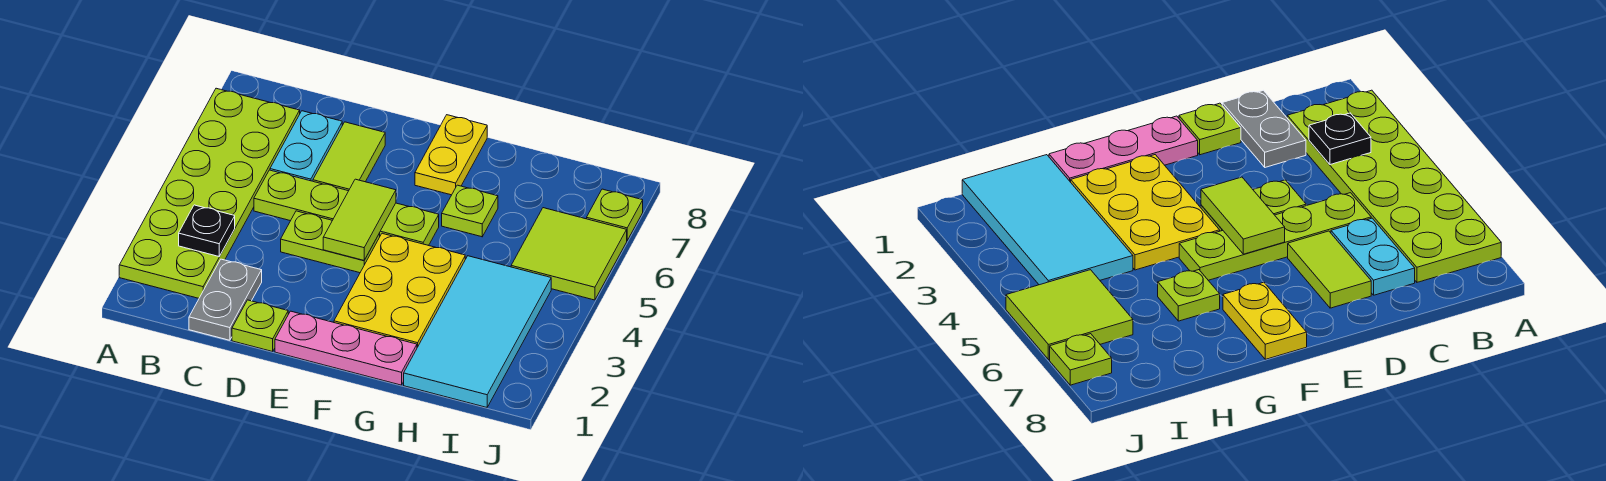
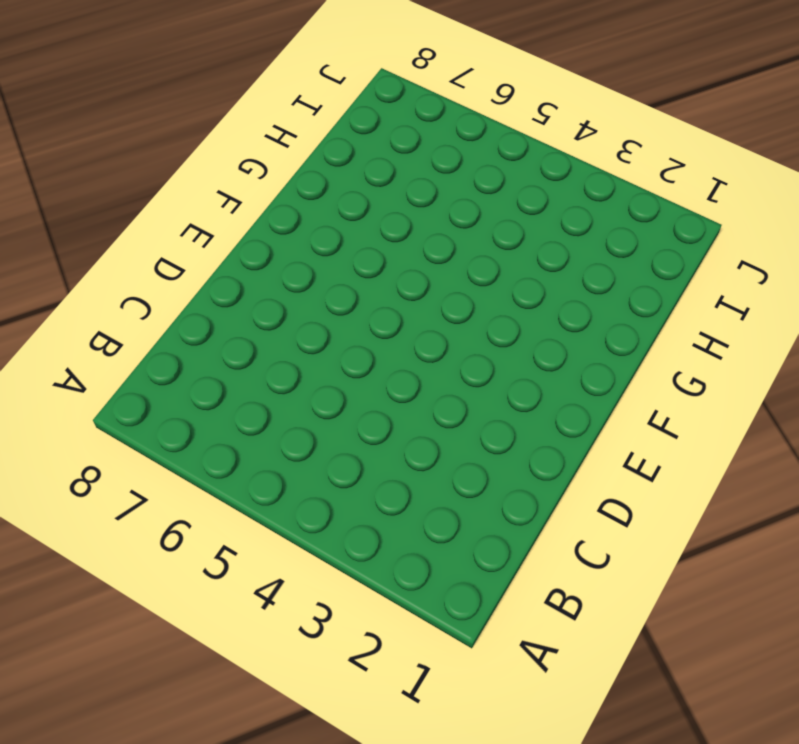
none -> lime 2x6 plate [119,88,300,298]
none -> grey 1x2 plate [189,259,262,340]
none -> lime 1x4 plate [254,170,439,246]

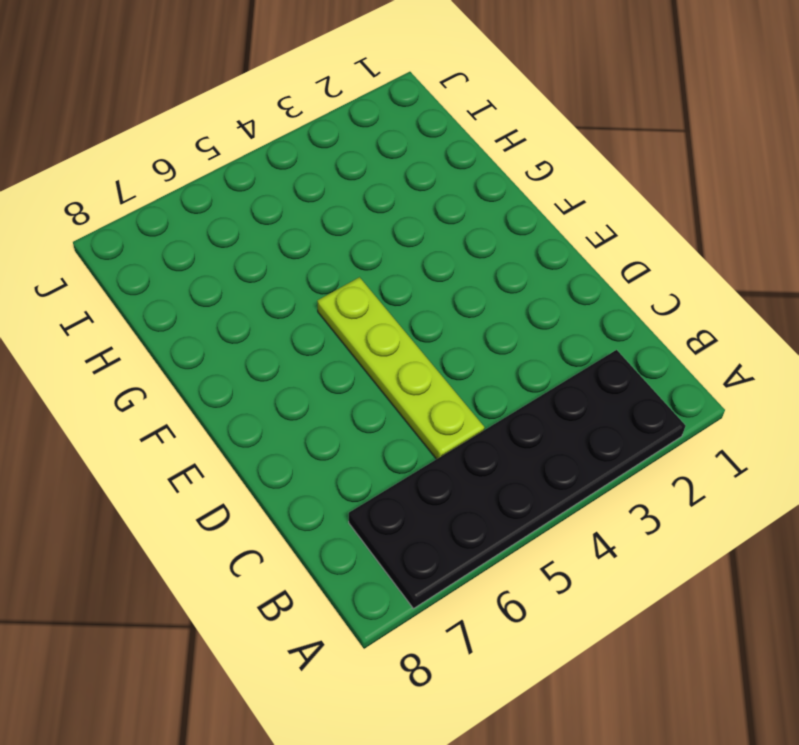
black 2x6 plate [349,350,686,608] -> lime 2x6 plate [119,88,300,298]
none -> grey 1x2 plate [189,259,262,340]
none -> cyan 1x2 plate [270,111,342,181]
none -> lime 1x1 plate [232,300,288,352]

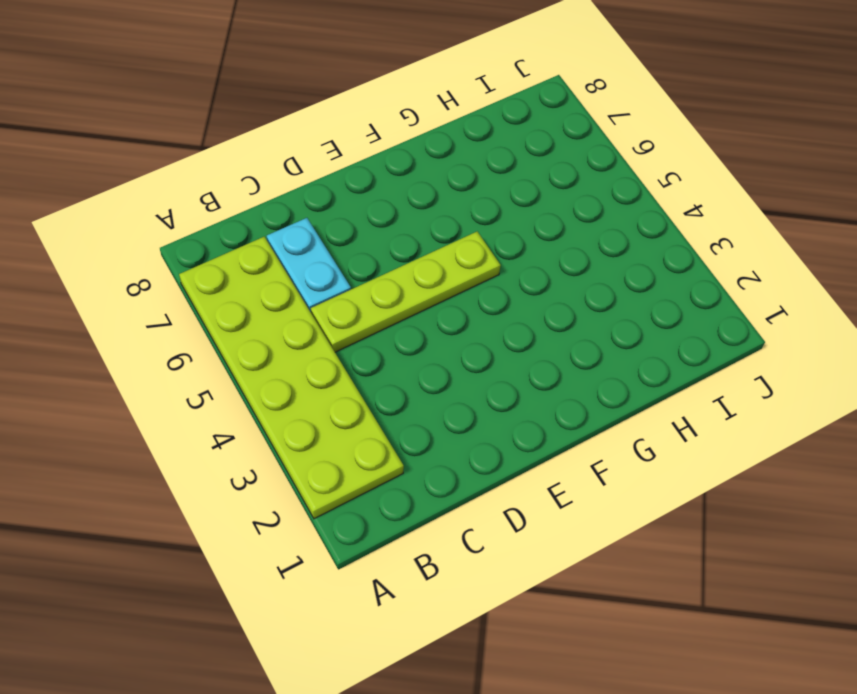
none -> grey 1x2 plate [189,259,262,340]
none -> lime 1x1 plate [232,300,288,352]
none -> lime 1x2 plate [281,211,380,273]

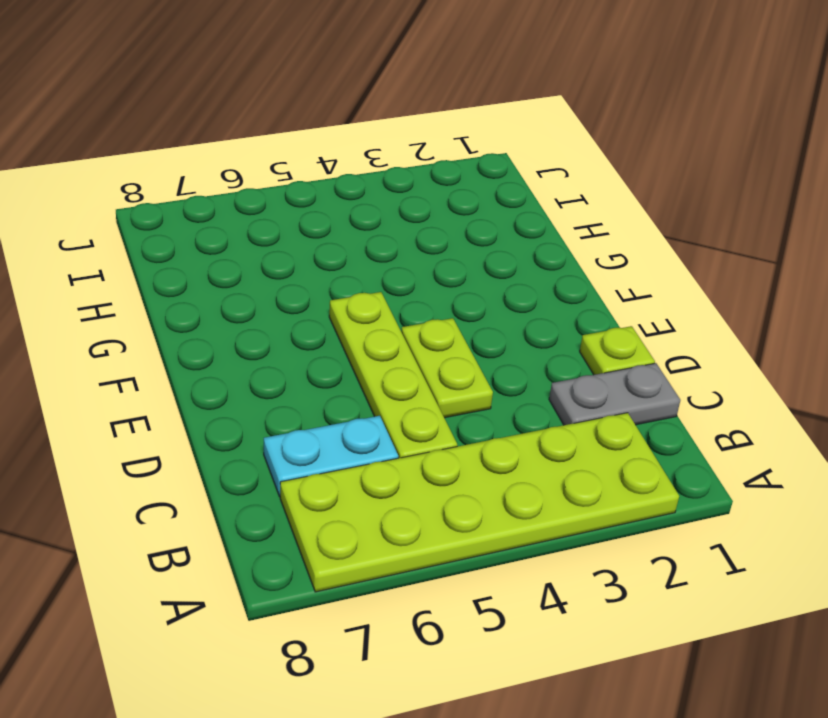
none -> lime 1x2 tile [313,122,385,191]
none -> pink 1x3 plate [275,311,417,385]
none -> yellow 2x3 plate [334,233,465,347]

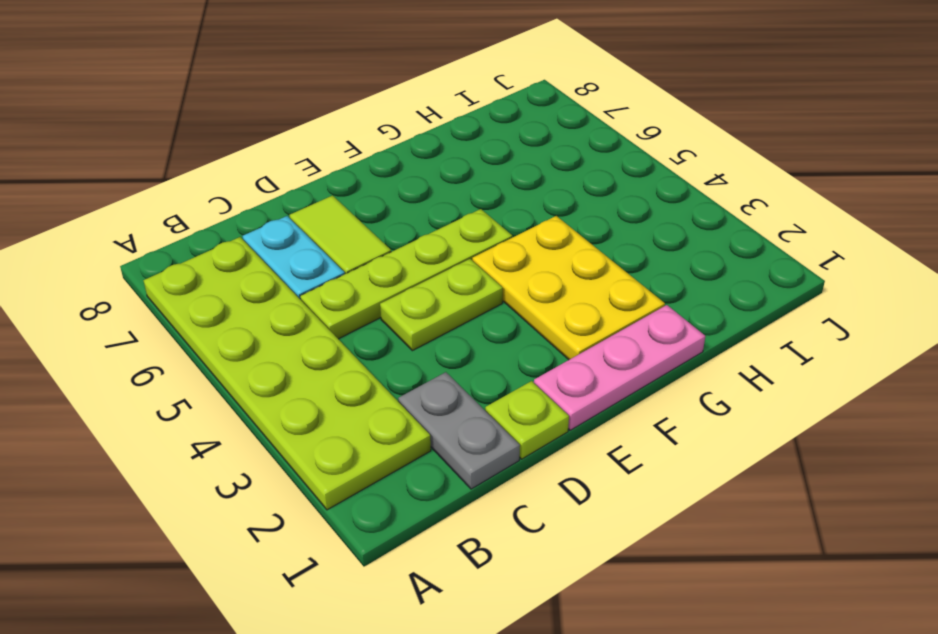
none -> yellow 1x2 plate [415,115,487,195]
none -> lime 1x1 plate [442,185,498,237]
none -> cyan 2x4 tile [404,256,551,407]

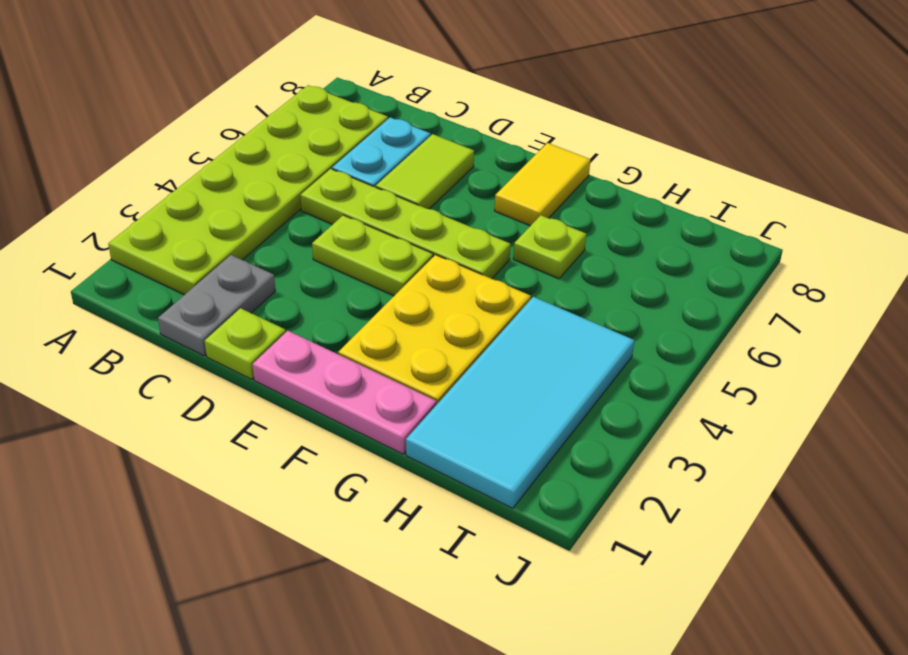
yellow 1x2 tile [494,143,590,226] -> yellow 1x2 plate [415,115,487,195]
none -> lime 2x2 tile [511,208,627,300]
none -> lime 1x1 plate [587,189,643,240]
none -> black 1x1 plate [179,205,235,256]

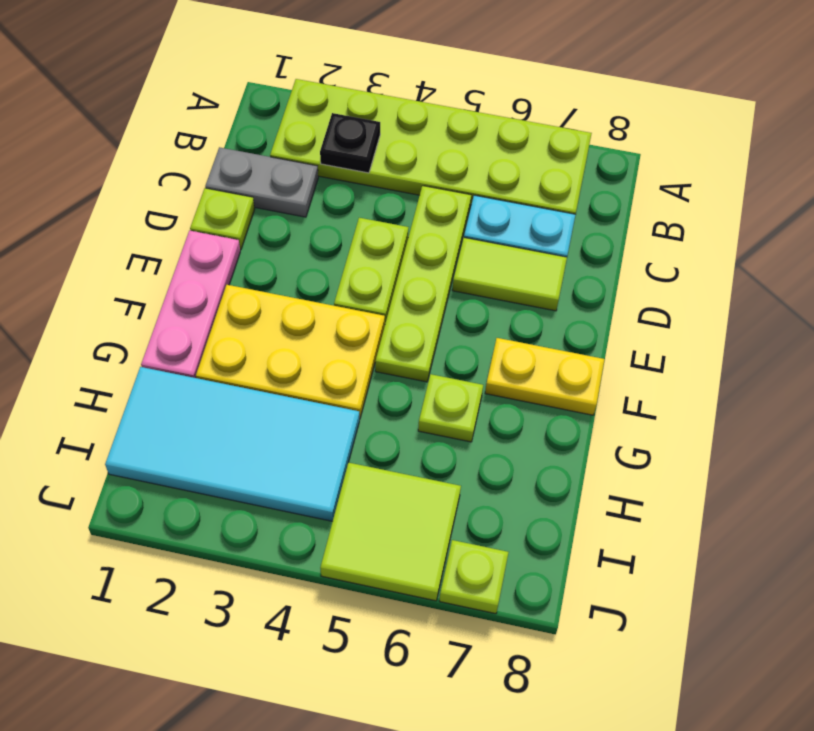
none -> lime 1x2 tile [323,179,396,261]

